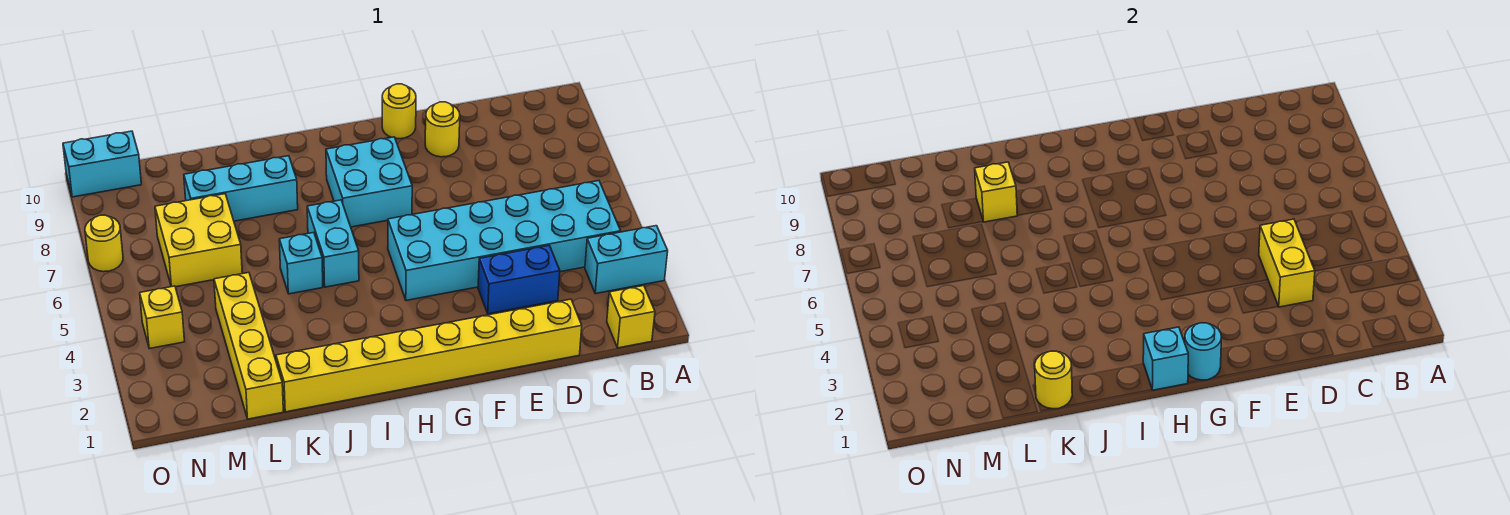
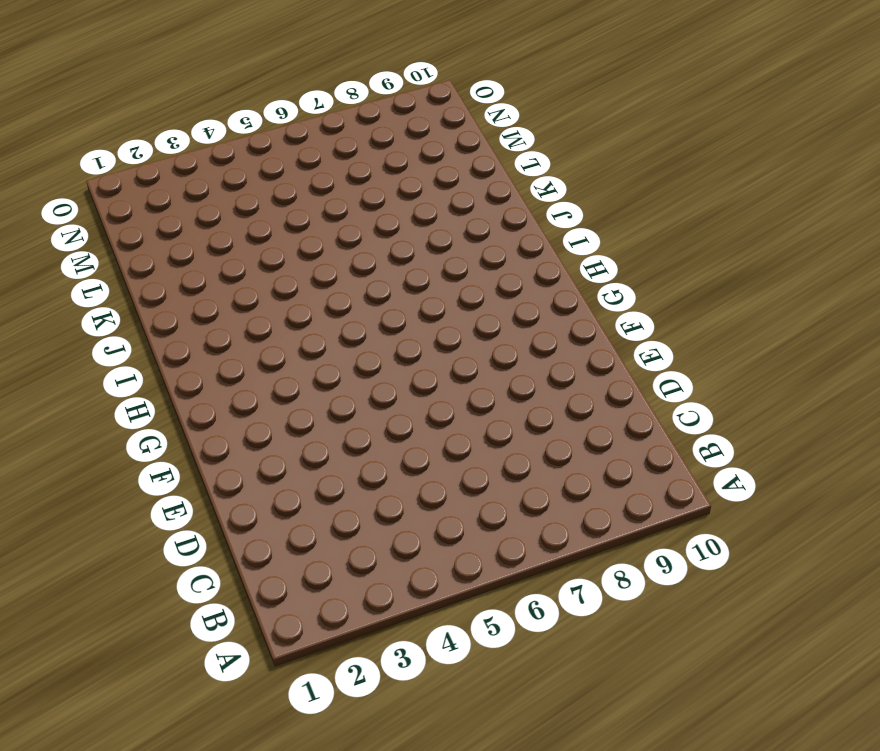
none -> cyan 1x2 brick [585,226,668,294]
none -> yellow 1x1 brick [607,286,655,348]
none -> cyan 2x6 brick [388,181,621,300]

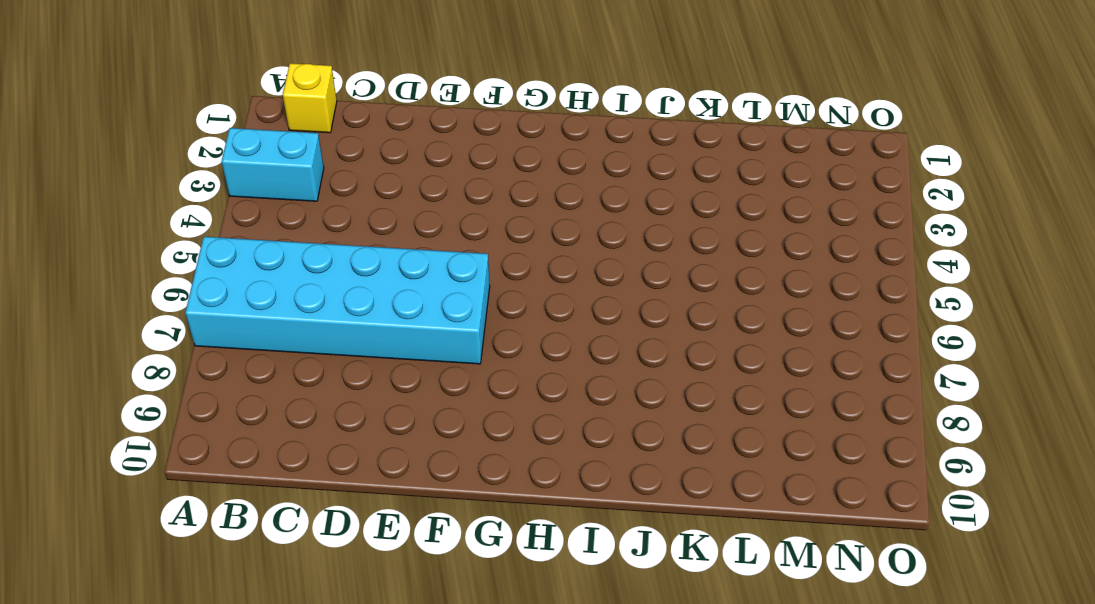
cyan 2x6 brick [185,237,490,364] -> cyan 2x6 brick moved to [388,181,621,300]
none -> yellow 1x8 brick [276,299,582,412]
none -> blue 1x2 brick [478,245,560,314]
none -> yellow 1x1 round brick [425,102,460,157]

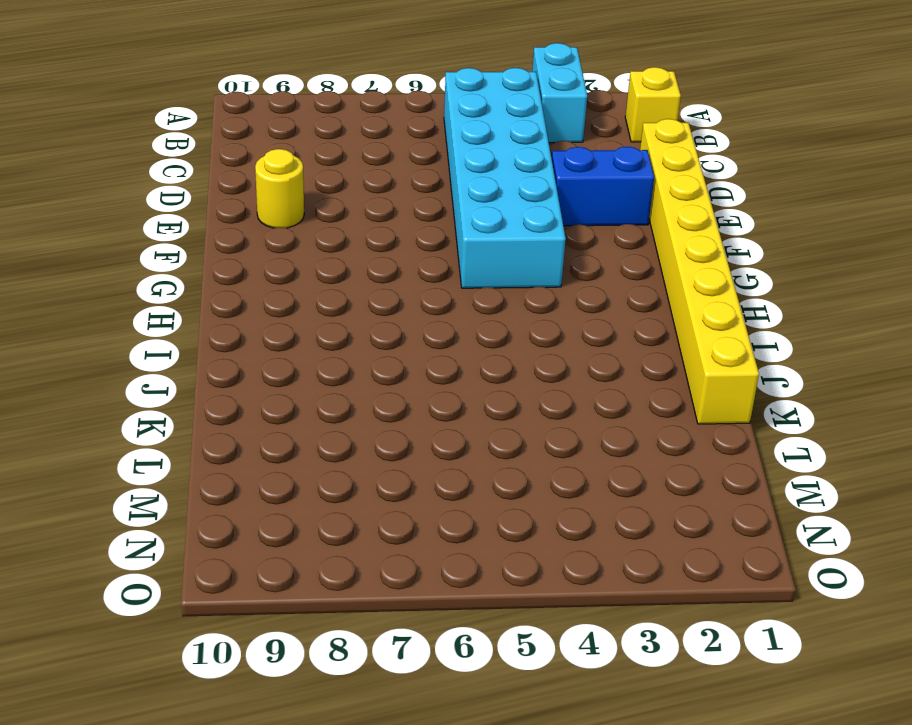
blue 1x2 brick [552,147,654,226] -> blue 1x2 brick turned to [478,245,560,314]
none -> yellow 1x1 round brick [382,84,416,139]
none -> cyan 2x2 brick [326,137,412,227]
none -> cyan 1x2 brick [307,200,359,287]

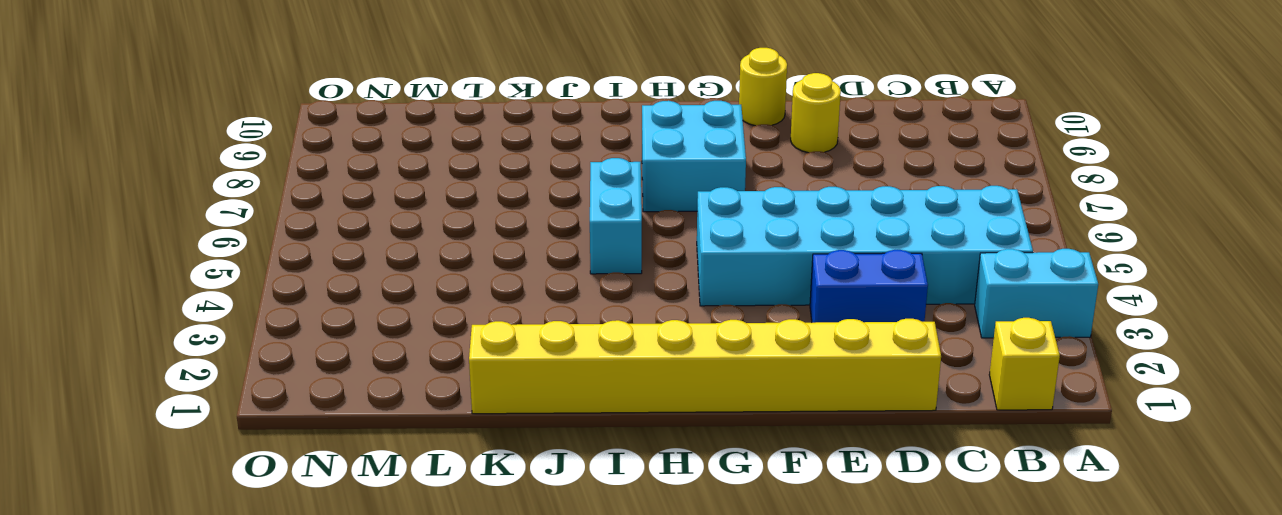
none -> cyan 1x1 brick [279,233,323,294]
none -> cyan 1x3 brick [184,156,298,221]
none -> yellow 1x4 brick [214,273,283,419]

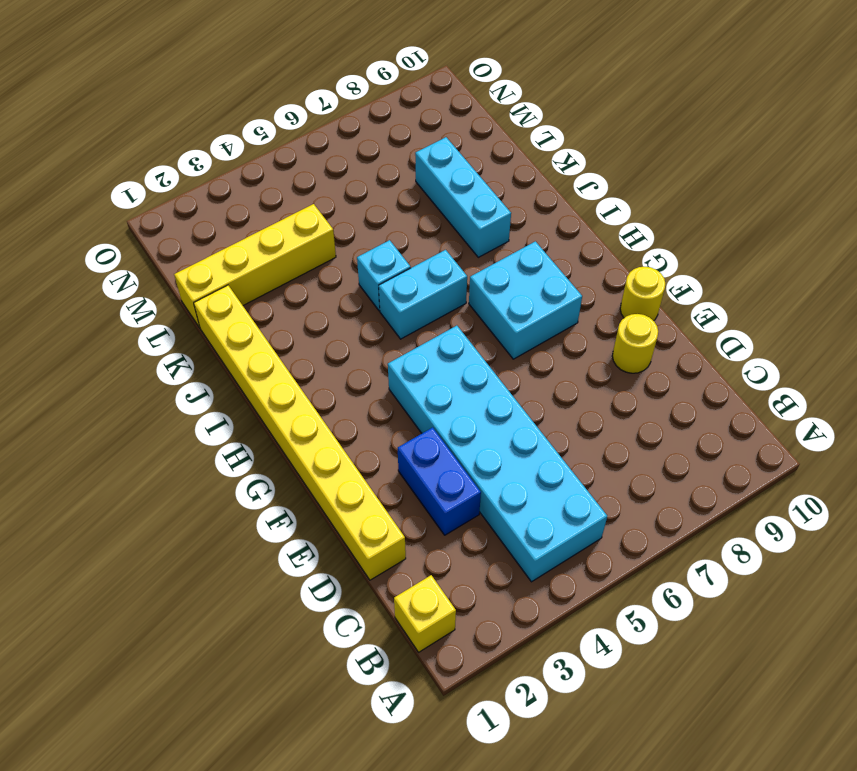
none -> cyan 1x2 brick [585,226,668,294]
none -> yellow 2x2 brick [155,194,242,287]
none -> yellow 1x1 brick [140,286,185,349]

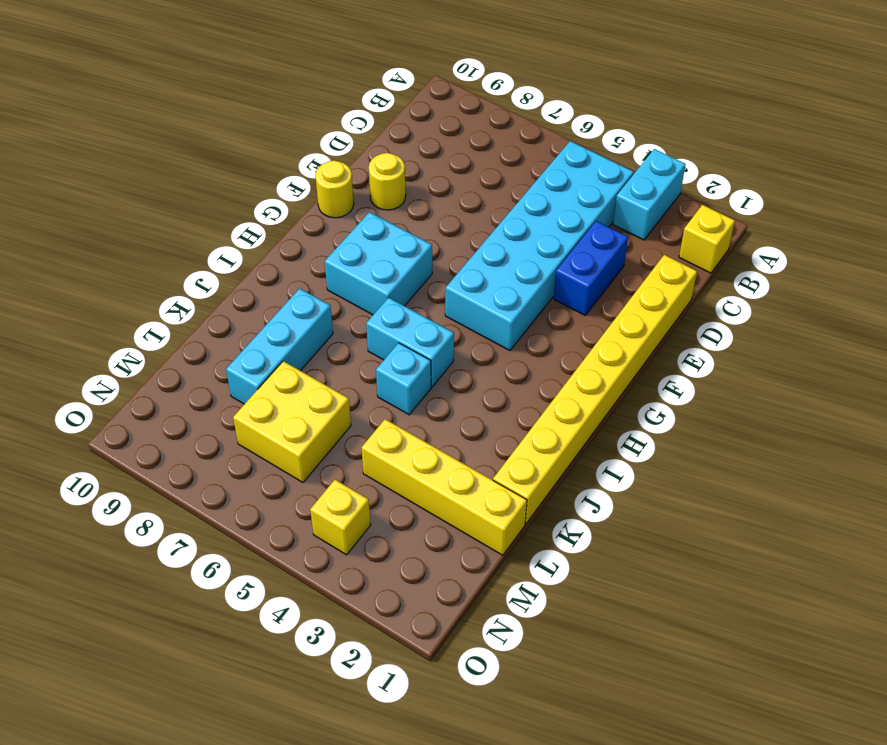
none -> cyan 1x2 brick [63,131,141,197]
none -> yellow 1x1 round brick [85,215,123,272]
none -> yellow 1x2 brick [1259,219,1315,307]

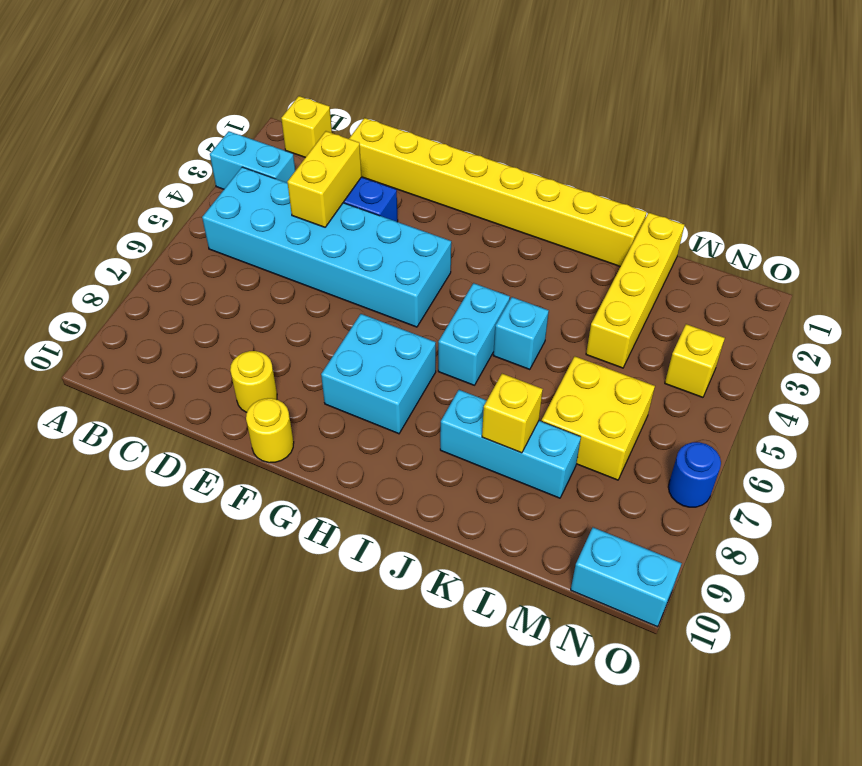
blue 1x1 round brick [668,442,721,507] -> yellow 1x1 round brick [85,215,123,272]
none -> cyan 1x1 round brick [1185,323,1222,380]
none -> cyan 1x1 brick [1143,327,1188,390]
none -> yellow 1x1 round brick [1035,351,1072,409]

